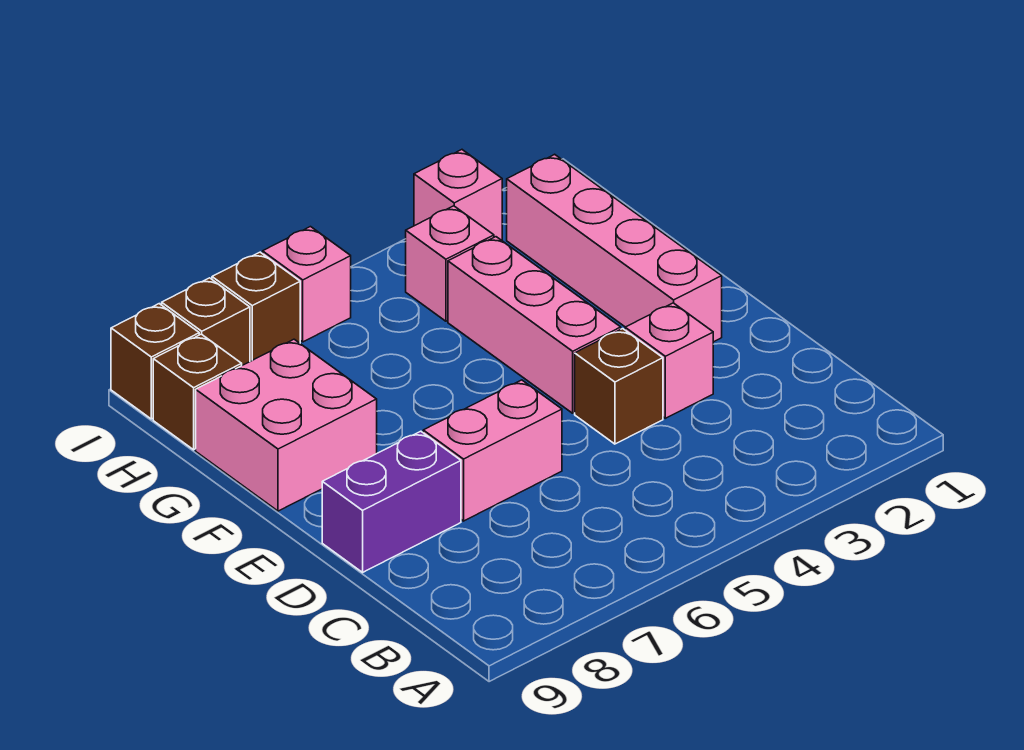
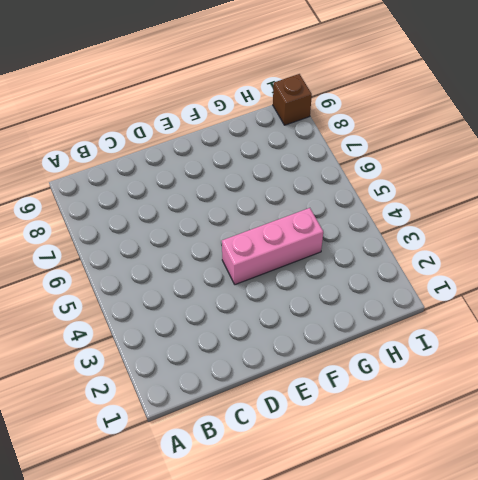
none -> pink 1x1 brick [625,303,713,418]
none -> brown 1x1 brick [575,329,663,444]
none -> pink 1x2 brick [423,380,562,521]

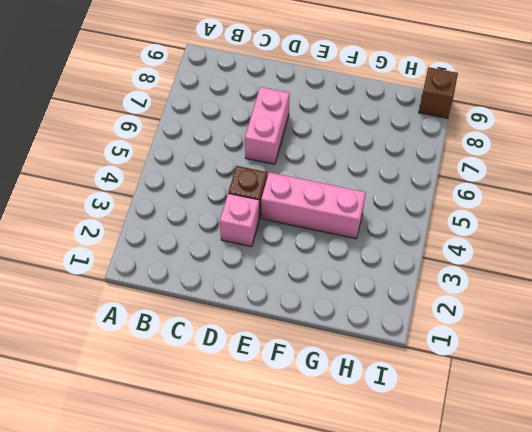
none -> purple 1x2 brick [322,431,461,572]
none -> pink 1x4 brick [507,154,722,342]
none -> pink 2x2 brick [196,339,377,511]

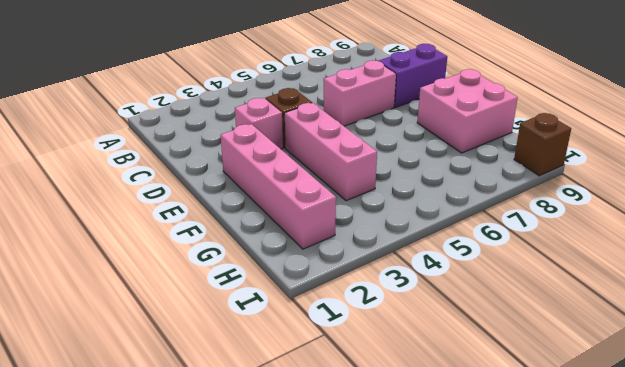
none -> pink 1x1 brick [406,206,494,321]
none -> brown 1x1 brick [153,334,242,450]
none -> pink 1x1 brick [414,150,502,240]

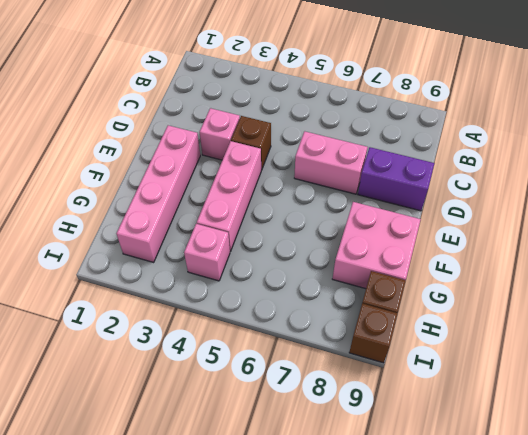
none -> pink 1x1 brick [414,150,502,240]
none -> pink 1x1 brick [263,227,351,342]
none -> brown 1x1 brick [212,252,300,361]

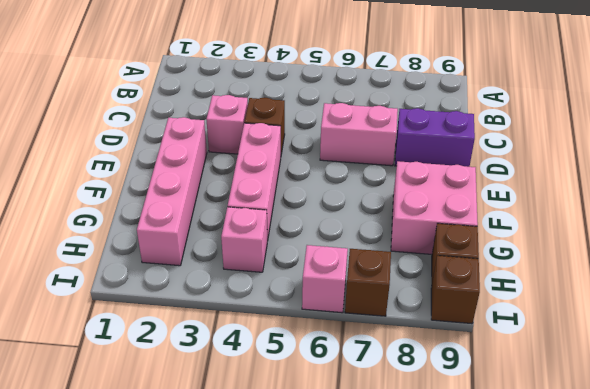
none -> pink 1x1 brick [414,150,502,240]
none -> brown 1x1 brick [162,278,250,365]

